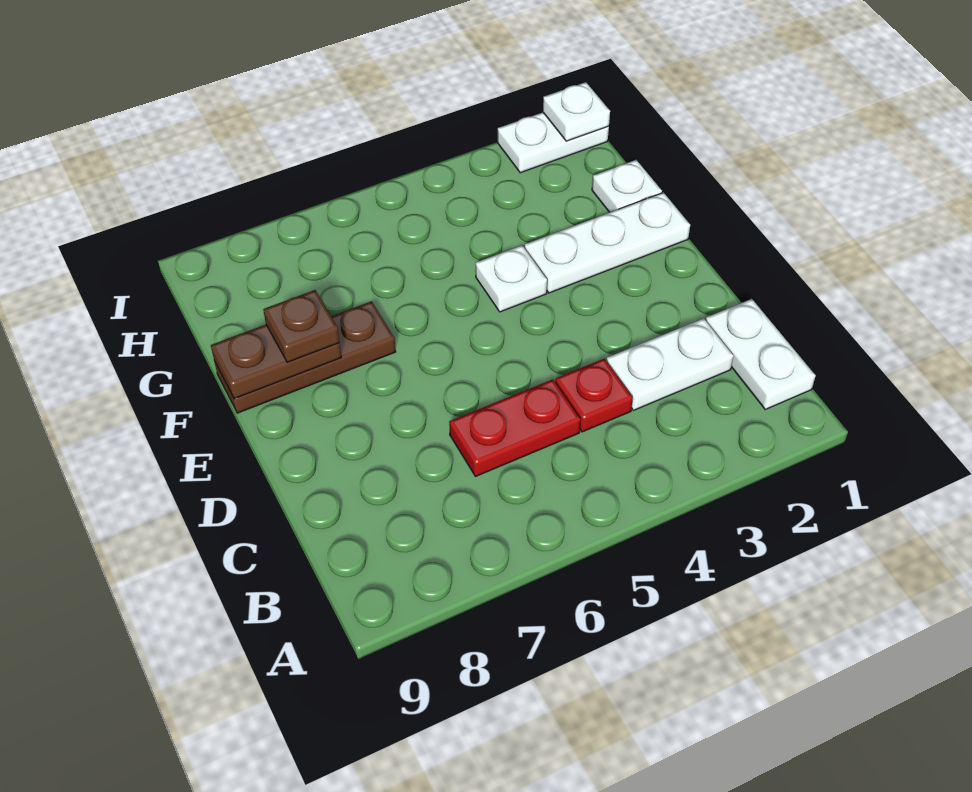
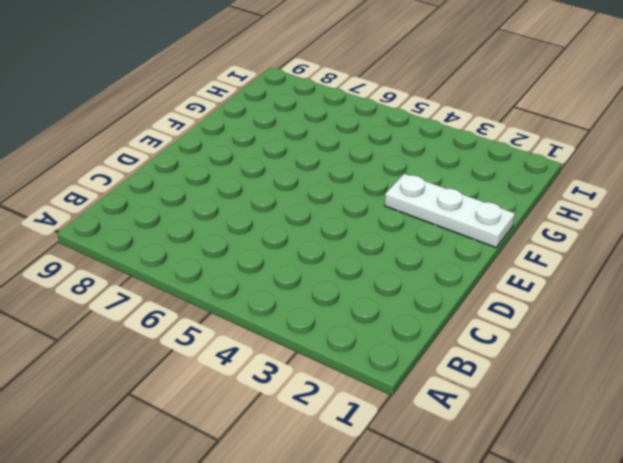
none -> white 1x2 plate [706,299,815,409]
none -> white 1x2 plate [607,318,733,410]
none -> red 1x1 plate [555,359,633,432]

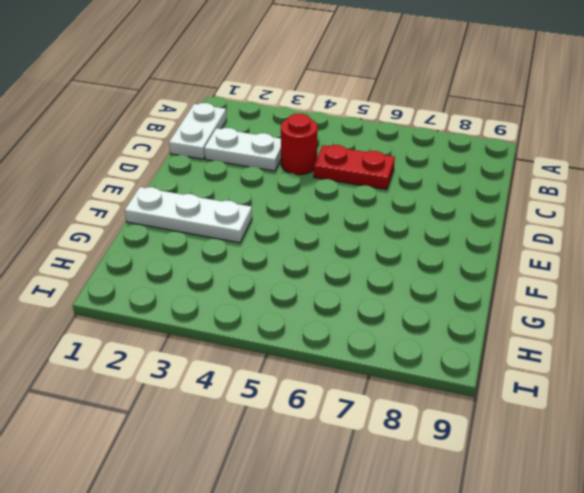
red 1x1 round brick [281,114,318,175] -> red 1x1 plate [555,359,633,432]
none -> white 1x1 plate [476,245,547,312]
none -> brown 1x3 plate [214,301,396,413]
none -> white 1x1 plate [592,160,662,212]

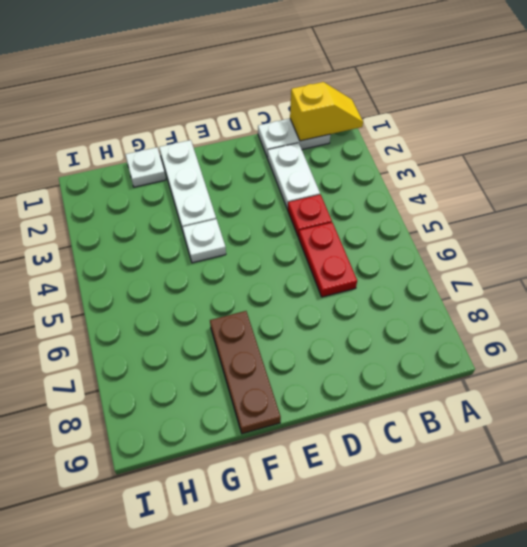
yellow 1x2 slope [290,82,363,141] -> none
none -> white 1x2 plate [498,113,609,173]
none -> brown 1x2 plate [211,325,341,399]
none -> white 1x1 plate [543,82,610,141]

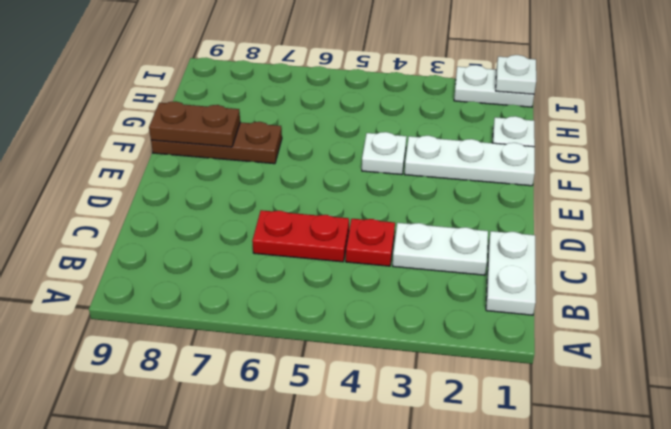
none -> brown 1x1 plate [263,290,339,362]

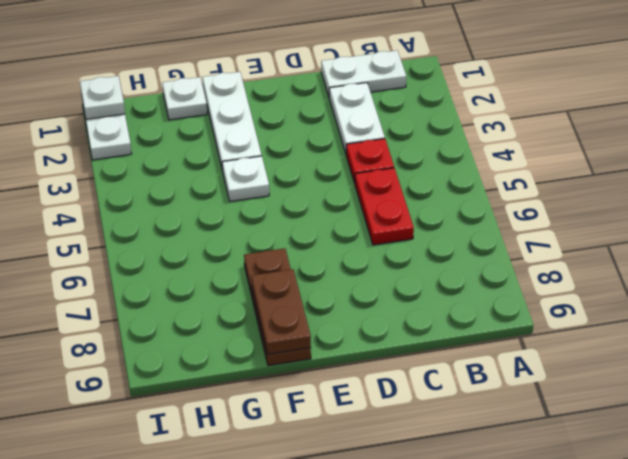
none -> brown 1x1 plate [263,290,339,362]

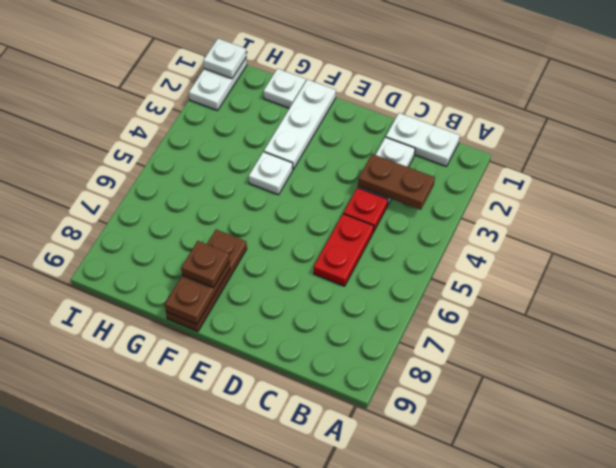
brown 1x2 plate [358,154,435,210] -> none

